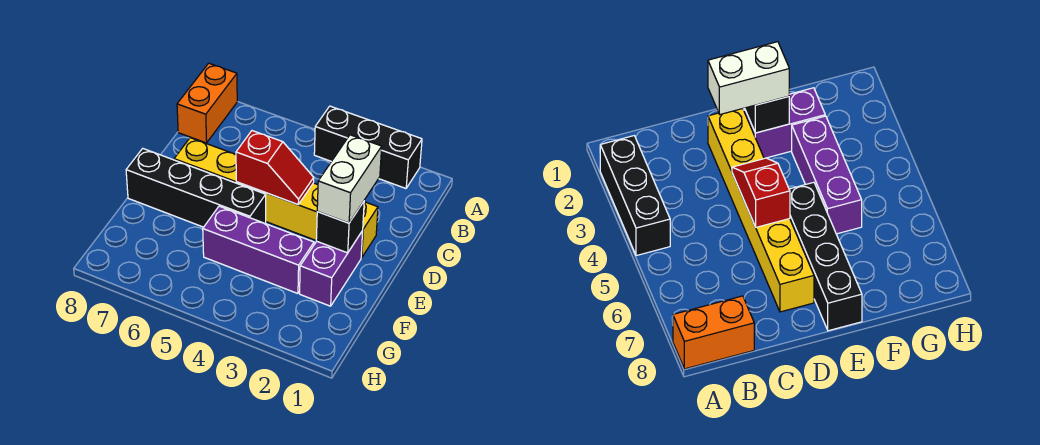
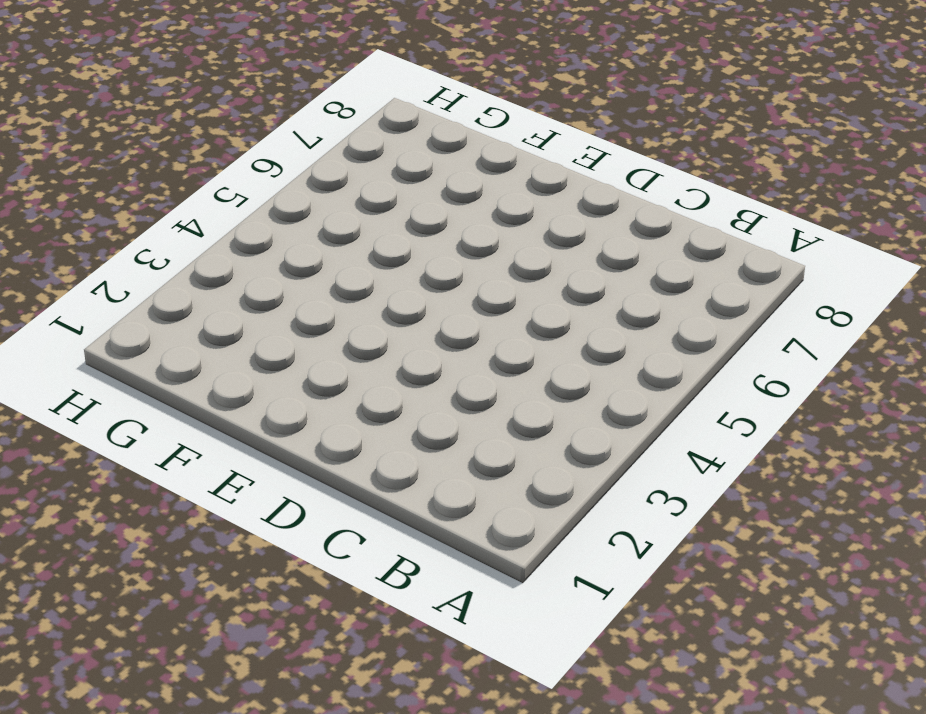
none -> black 1x3 brick [314,106,422,188]
none -> orange 1x2 brick [177,63,237,143]

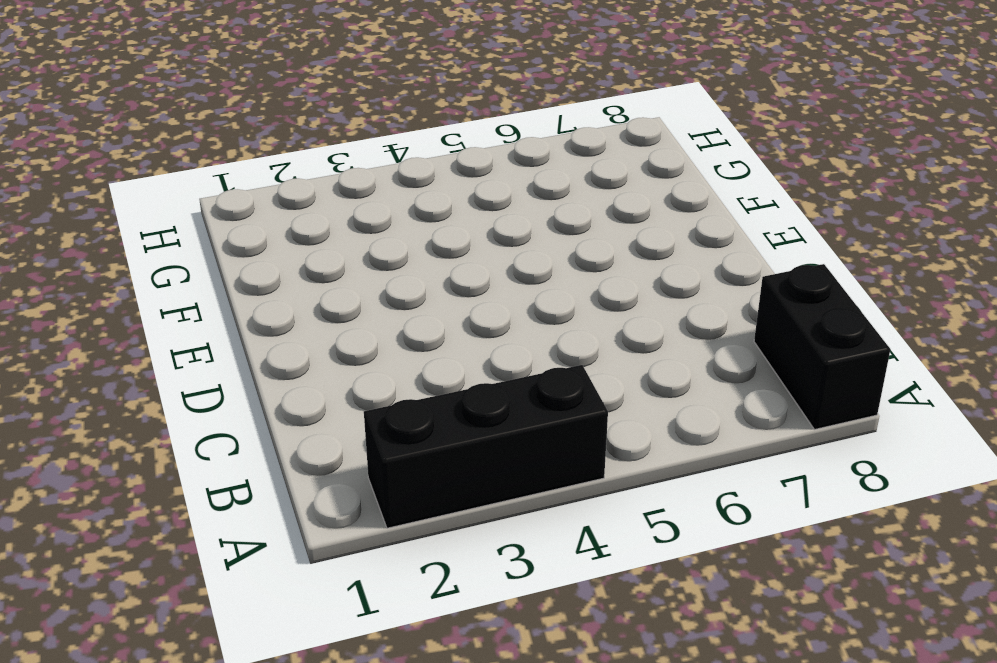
black 1x2 brick [754,264,890,430] -> orange 1x2 brick [177,63,237,143]
none -> yellow 1x6 brick [174,138,378,258]
none -> purple 1x2 brick [300,231,363,306]

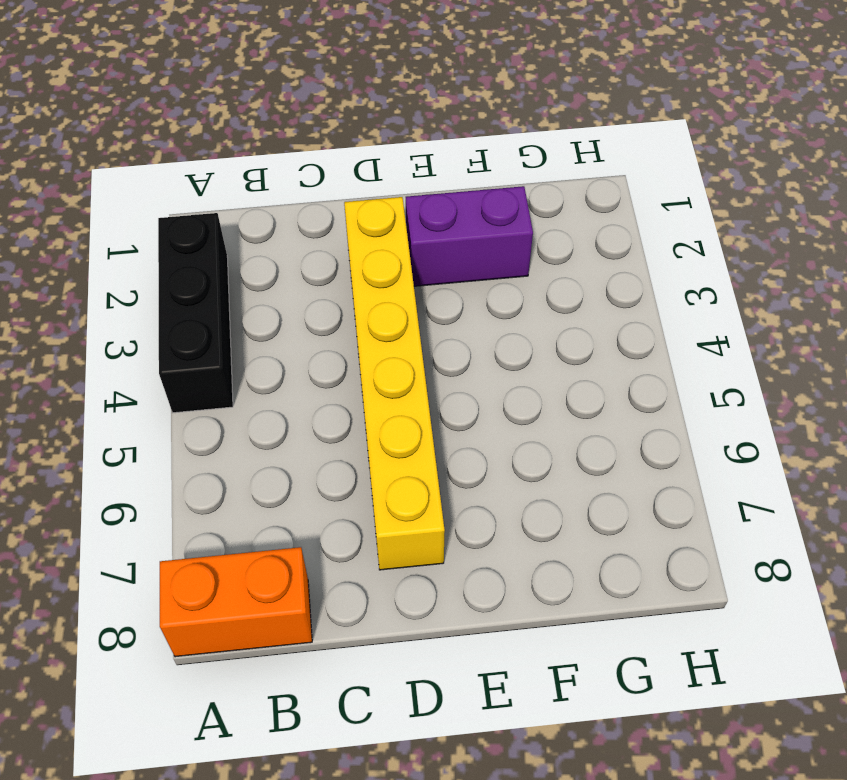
none -> black 1x4 brick [126,149,266,227]
none -> purple 1x3 brick [203,206,314,294]

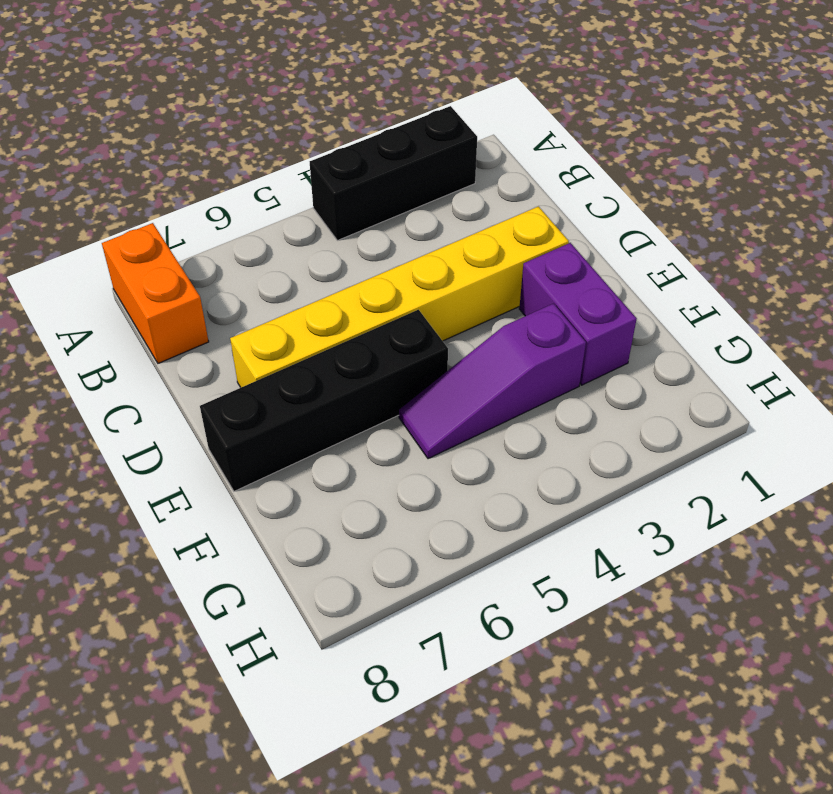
purple 1x3 slope [399,304,586,459] -> purple 1x3 brick [203,206,314,294]
none -> red 1x2 slope [236,131,314,204]
none -> black 1x1 brick [316,202,364,253]

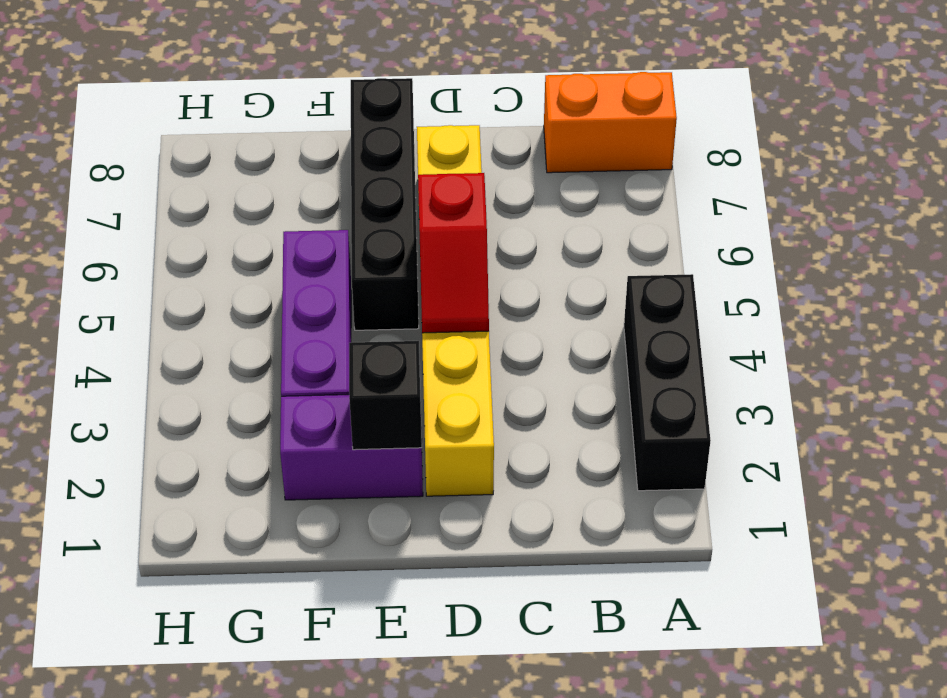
none -> white 1x2 brick [317,135,382,223]

